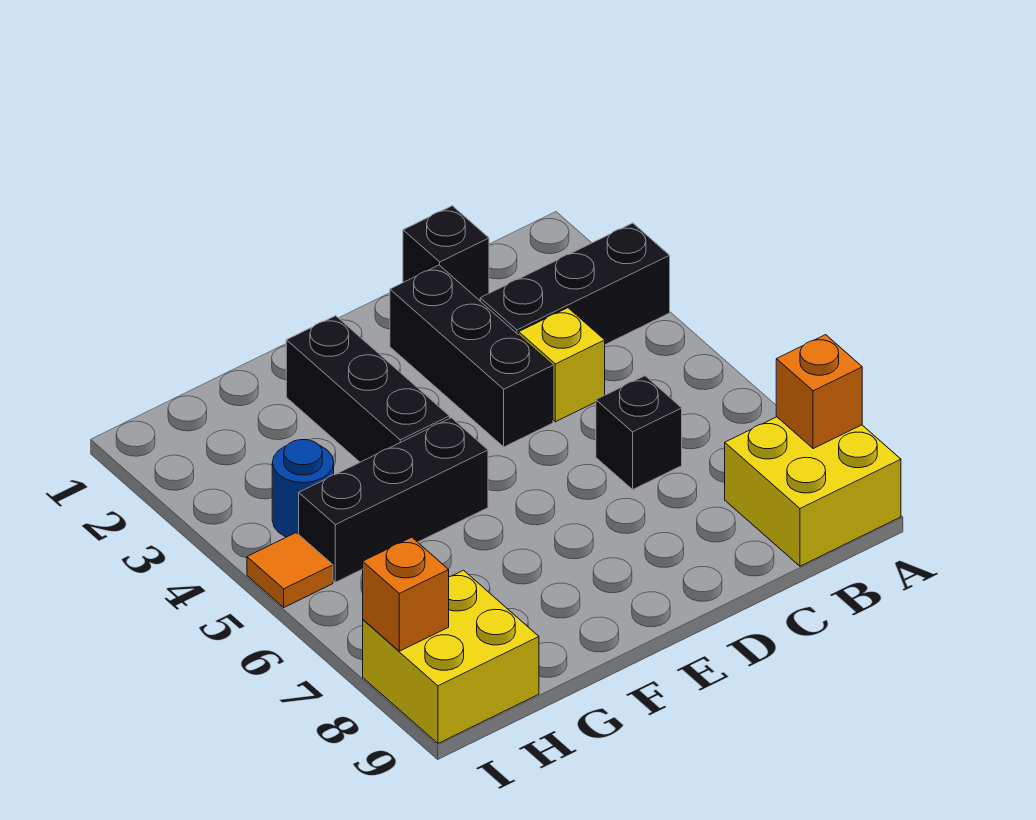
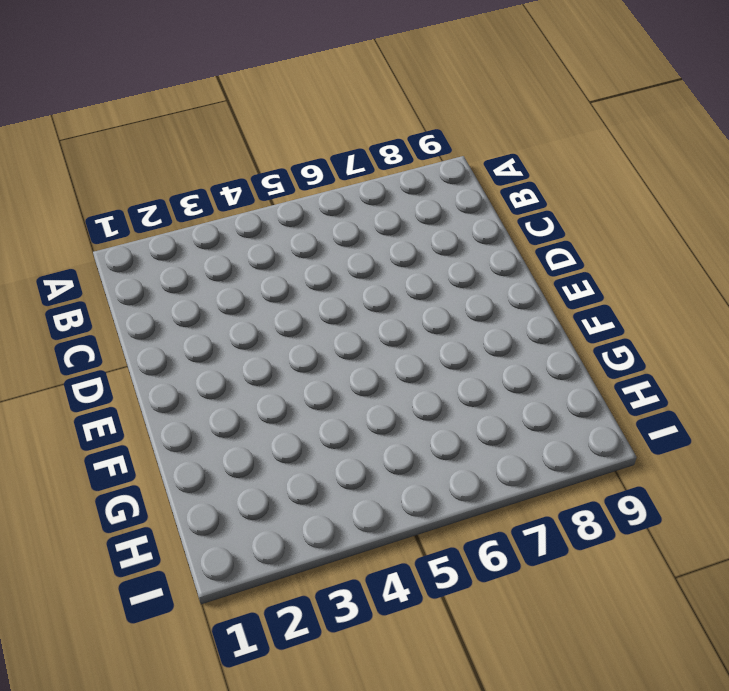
none -> black 1x3 brick [480,223,670,345]
none -> yellow 2x2 brick [725,417,901,566]
none -> black 1x1 brick [403,206,489,300]

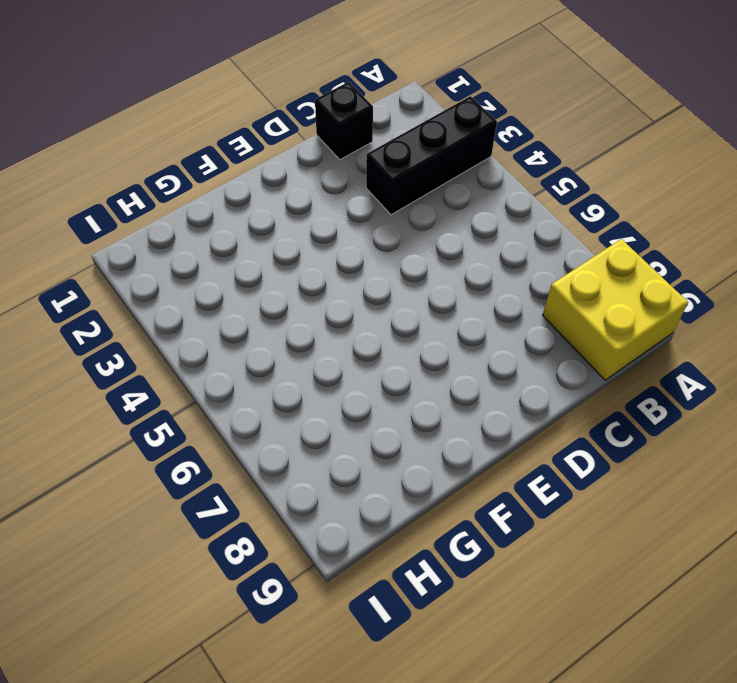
none -> yellow 1x1 brick [519,308,605,422]
none -> black 1x1 brick [596,376,682,489]
none -> black 1x3 brick [390,265,553,447]

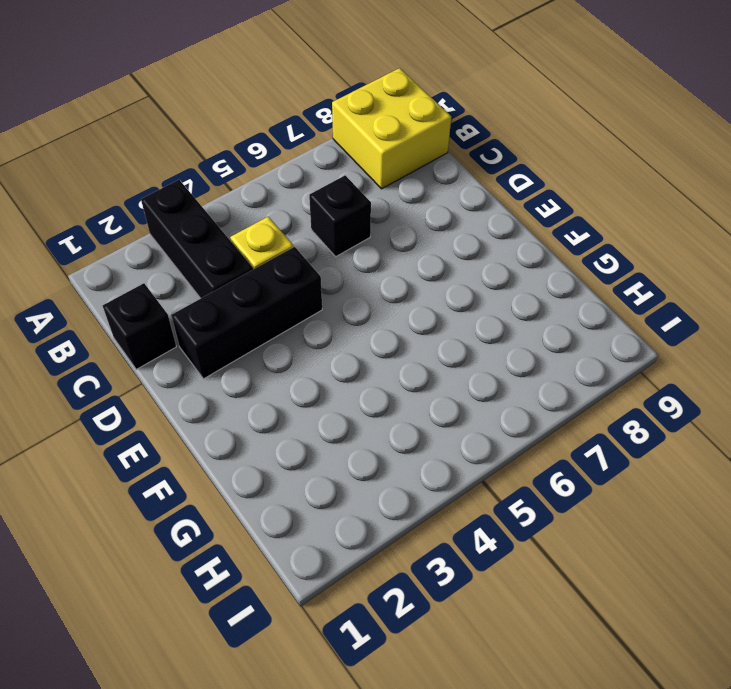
none -> black 1x3 brick [286,316,450,462]
none -> black 1x3 brick [299,418,488,582]
none -> blue 1x1 round brick [272,440,334,537]

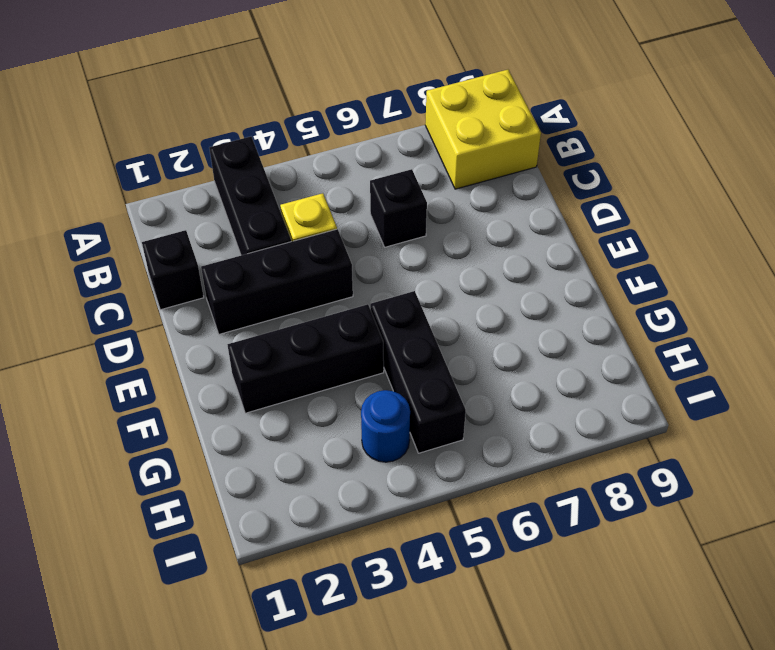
none -> yellow 2x2 brick [363,570,539,743]
none -> orange 1x1 tile [247,533,333,607]
none -> orange 1x1 brick [776,335,862,449]

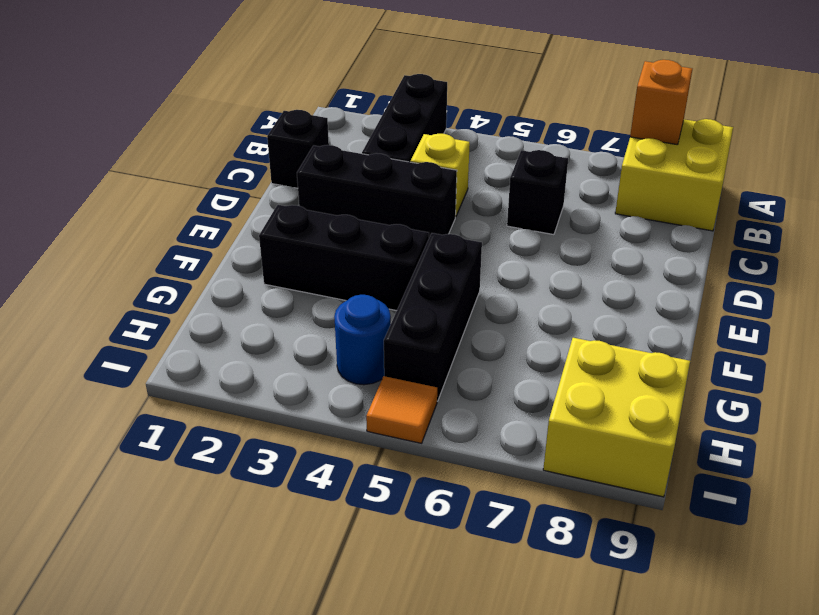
none -> orange 1x1 brick [363,537,449,651]

